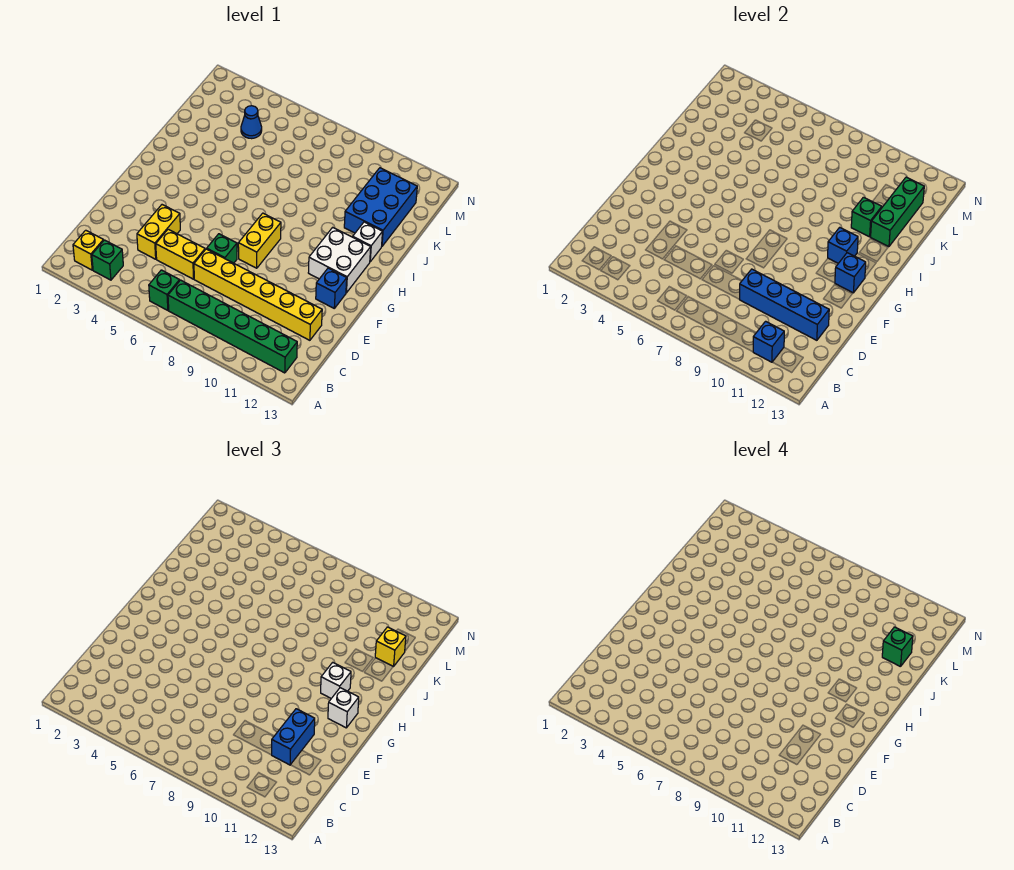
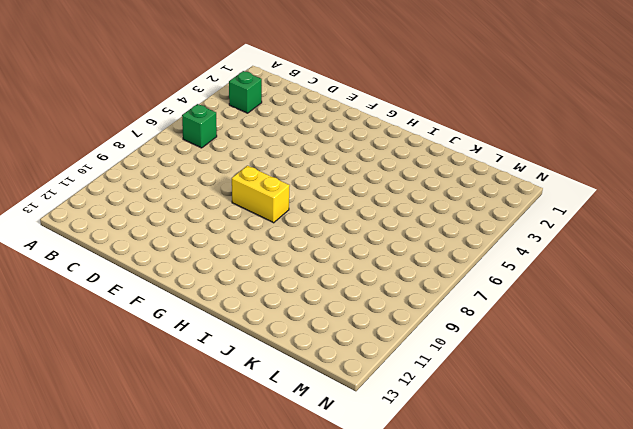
none -> yellow 1x1 brick [73,230,104,270]
none -> green 1x6 brick [168,280,297,373]
none -> yellow 1x2 brick [137,205,180,259]

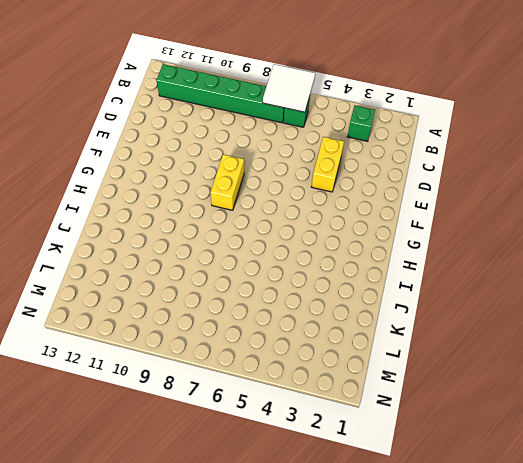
white 2x2 tile [263,64,315,112] -> none
none -> yellow 1x1 brick [73,230,104,270]
none -> yellow 1x2 brick [156,229,205,279]
none -> yellow 1x6 brick [194,249,322,340]

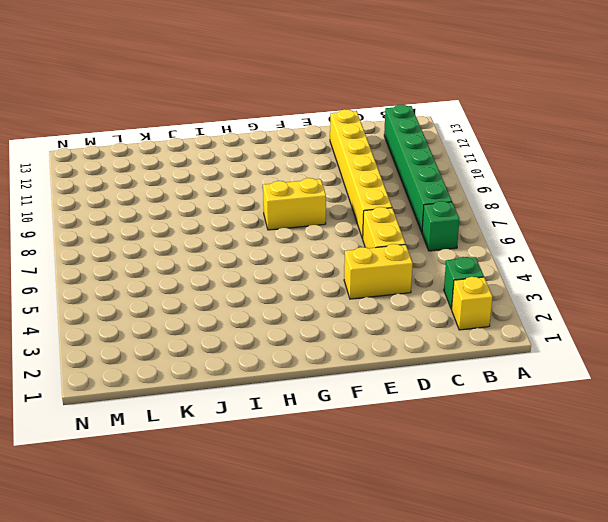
none -> green 1x1 brick [207,234,237,263]
none -> blue 1x1 brick [316,268,347,308]
none -> white 2x2 brick [308,227,371,293]

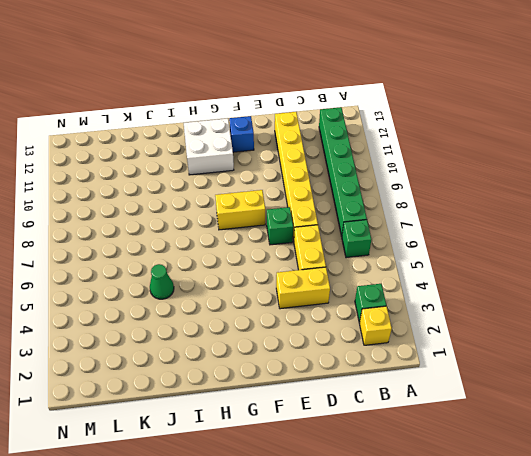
green 1x1 cone [150,264,174,299] -> none
none -> white 1x1 brick [353,222,382,262]
none -> blue 2x3 brick [344,168,417,246]
none -> blue 1x1 cone [241,106,262,139]

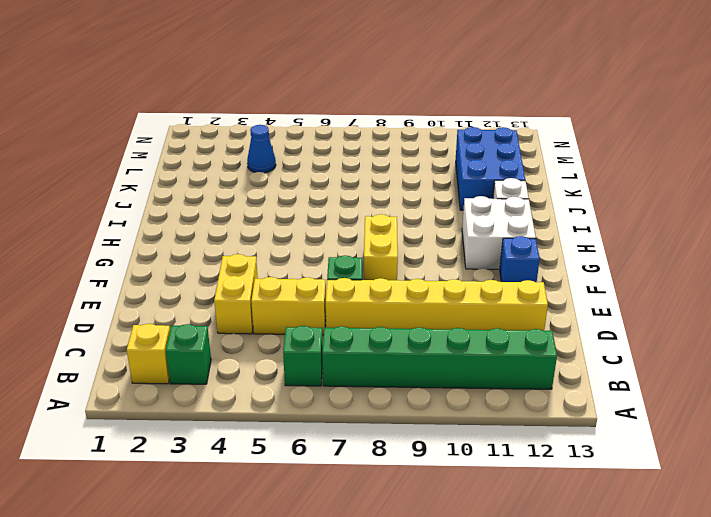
none -> blue 1x1 brick [753,321,784,362]
none -> blue 1x4 brick [739,269,829,340]
none -> blue 1x1 brick [835,253,866,293]

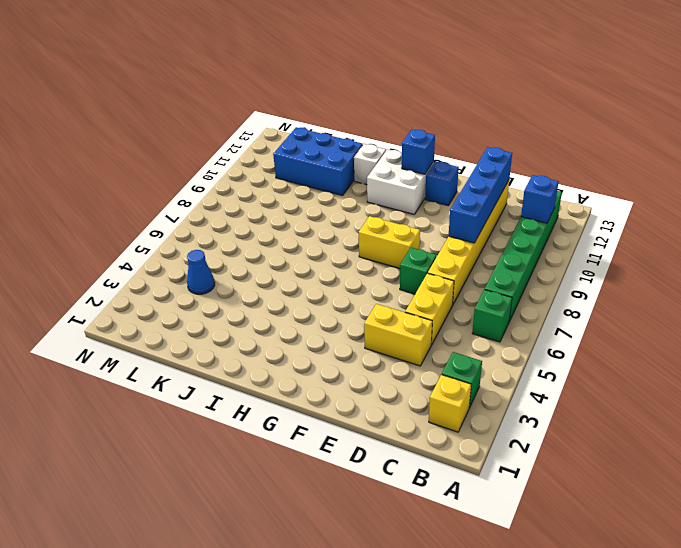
none -> blue 1x1 brick [828,227,858,263]
none -> green 1x1 brick [851,197,882,237]
none -> green 1x3 brick [871,177,924,247]

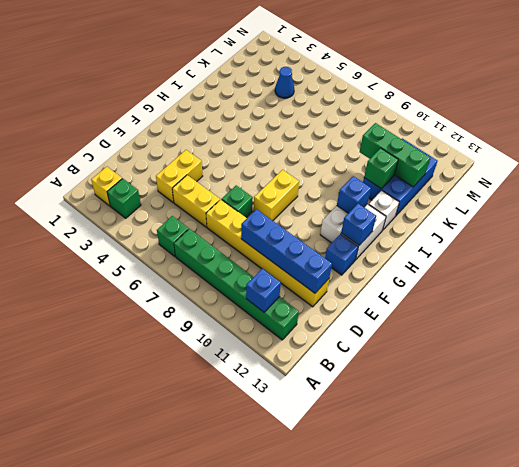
green 1x3 brick [359,123,430,187] -> green 1x3 brick turned to [871,177,924,247]
none -> blue 1x2 brick [272,709,315,765]
none -> white 1x1 brick [328,688,359,728]
none -> white 1x1 brick [321,662,351,698]

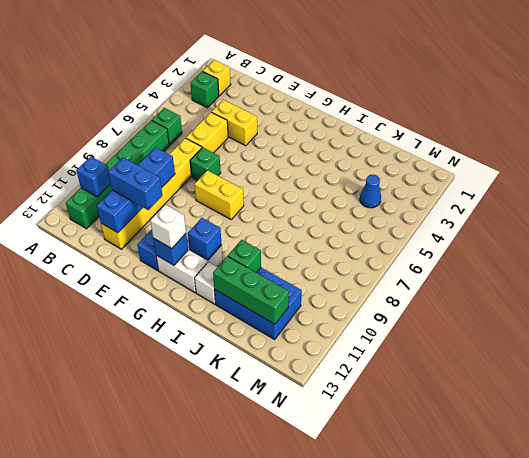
none -> white 1x1 brick [321,662,351,698]
none -> yellow 1x1 brick [375,627,406,666]
none -> green 1x1 brick [882,627,913,667]

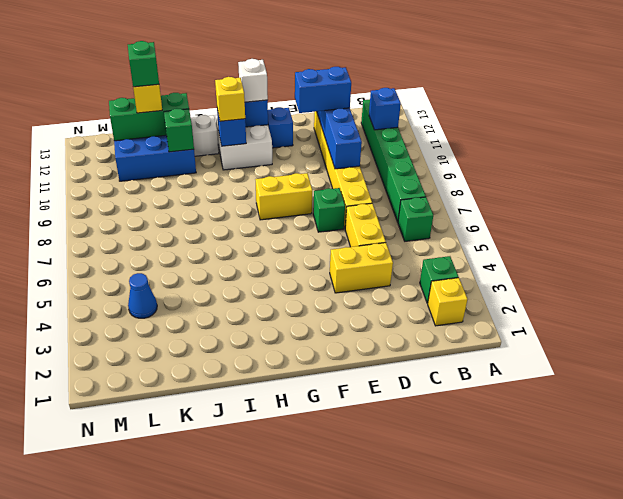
yellow 1x1 brick [215,77,245,121] -> white 1x1 brick [321,662,351,698]

